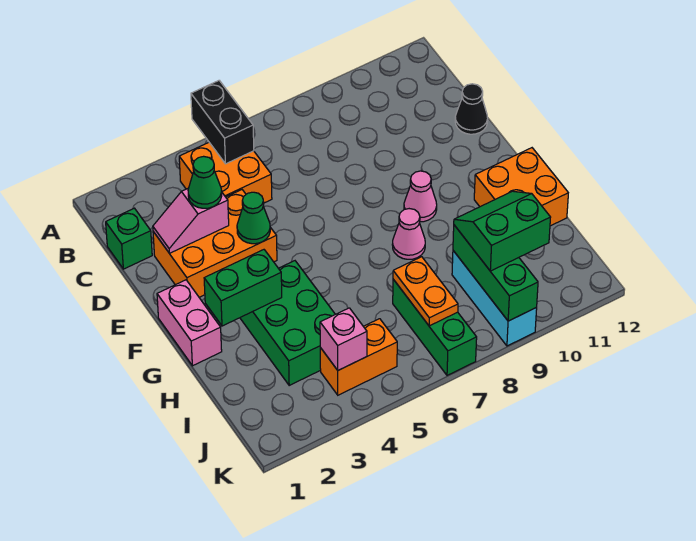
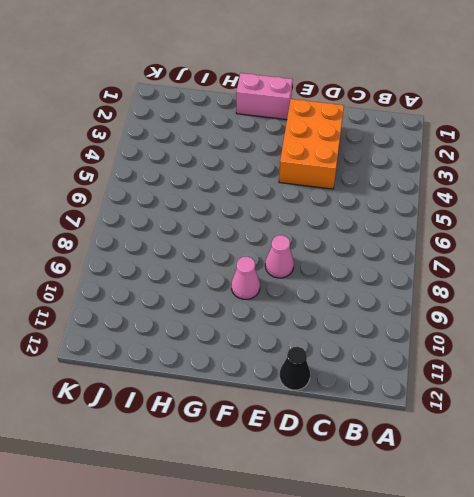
pink 1x1 cone [265,235,294,278] -> pink 1x1 cone moved to [392,209,425,259]
none -> orange 2x2 brick [179,143,272,203]
none -> green 1x1 brick [106,208,152,269]
none -> green 2x3 brick [240,261,335,385]

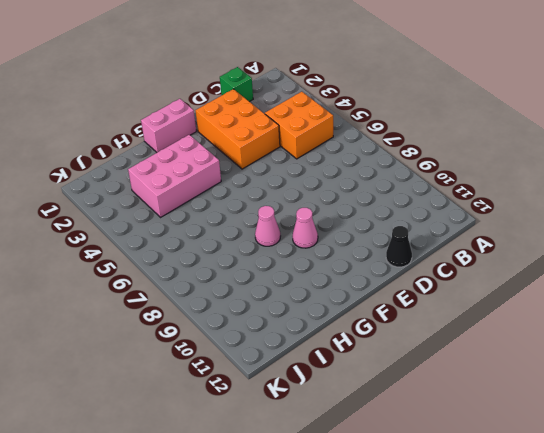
pink 2x3 brick [128,135,221,217] -> green 2x3 brick [240,261,335,385]
none -> orange 2x2 brick [474,148,568,226]
none -> green 1x3 brick [393,279,477,375]
none -> cyan 1x3 brick [452,251,537,346]

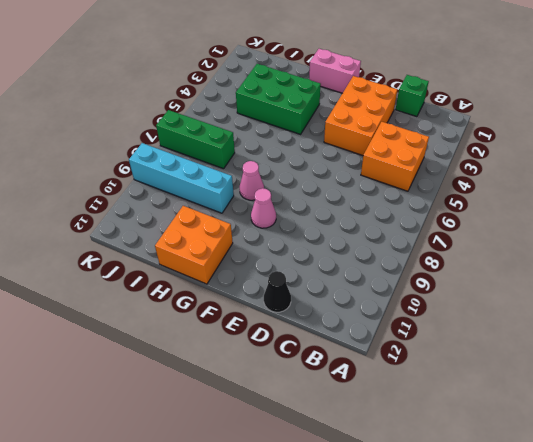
cyan 1x4 brick [129,143,234,213] -> cyan 1x3 brick [452,251,537,346]
none -> orange 1x2 brick [320,319,397,395]
none -> black 1x2 brick [191,81,254,164]
none -> pink 1x2 slope [153,188,229,254]

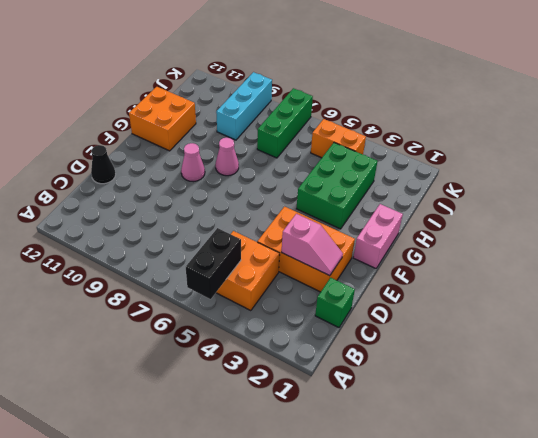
none -> green 1x1 cone [237,192,270,244]
none -> green 1x2 brick [204,250,282,326]
none -> orange 1x2 plate [393,257,458,326]

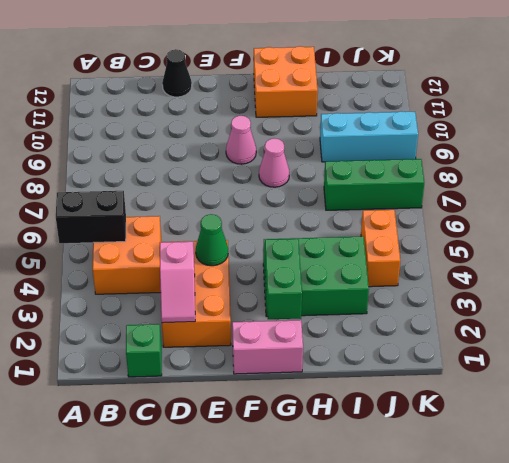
none -> orange 1x2 plate [393,257,458,326]
none -> green 1x3 brick [453,225,538,321]
none -> pink 1x1 brick [320,308,367,370]

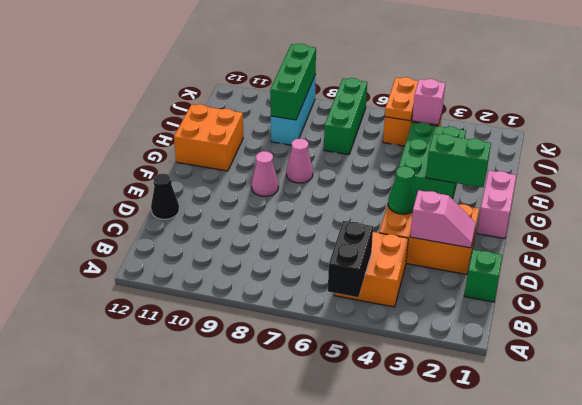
orange 1x2 plate [385,77,418,121] -> orange 1x2 plate moved to [393,257,458,326]
none -> green 1x1 cone [188,156,222,208]
none -> green 2x2 slope [454,191,551,271]

